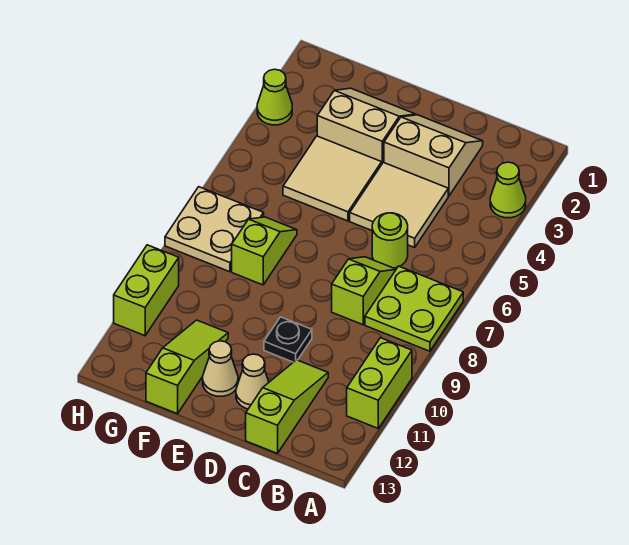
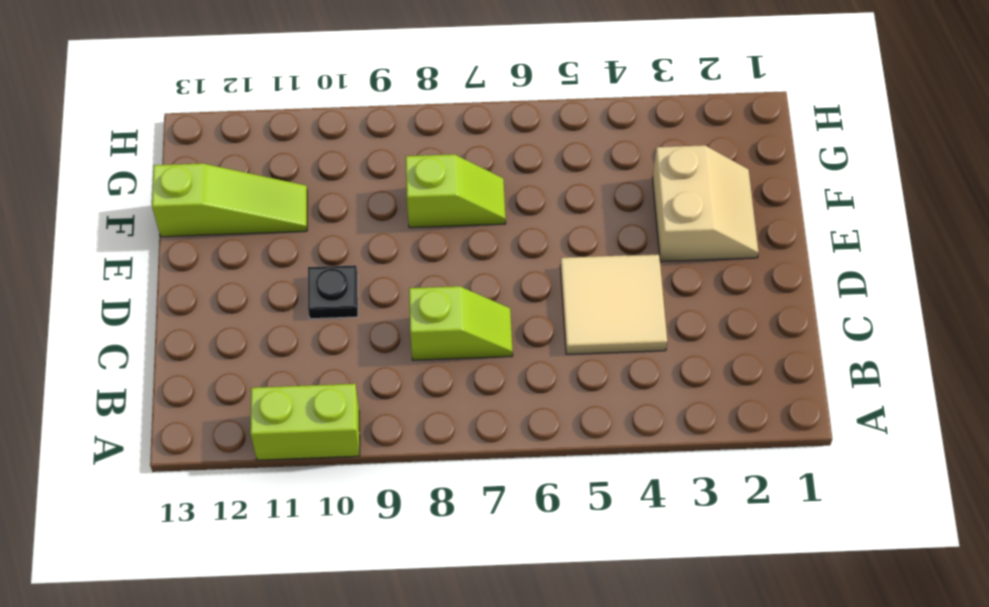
none -> lime 1x1 cone [490,162,526,218]
none -> lime 2x2 plate [365,266,463,351]
none -> tan 2x2 slope [384,115,483,196]

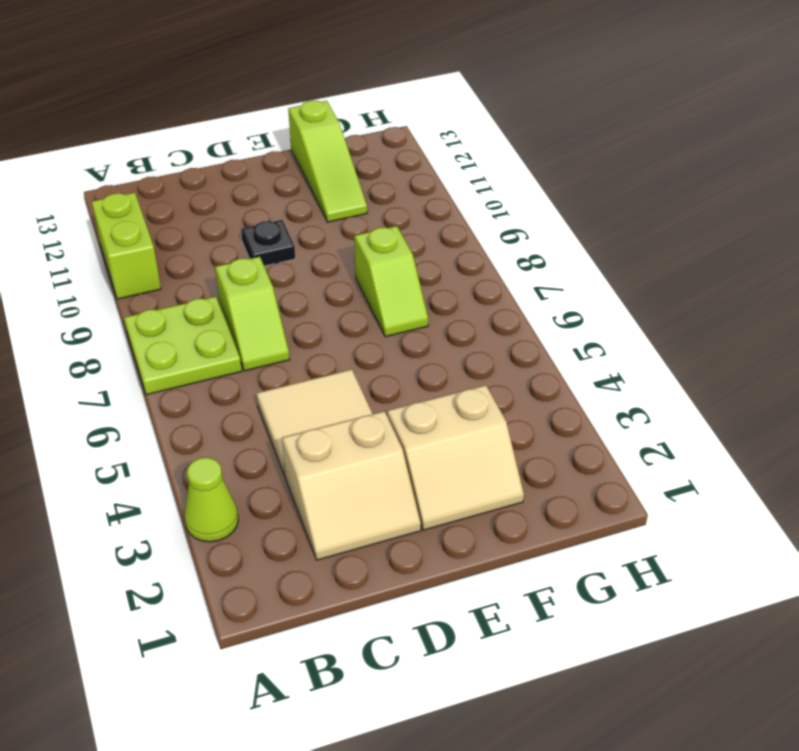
none -> lime 1x1 round brick [372,213,408,268]
none -> lime 1x3 slope [246,360,328,454]
none -> tan 1x1 cone [236,354,269,409]

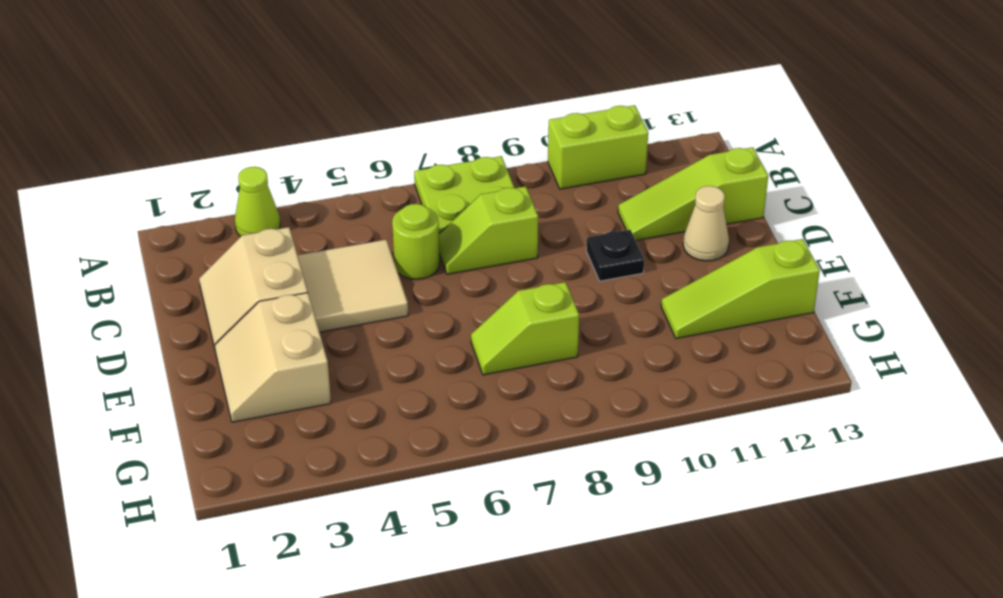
none -> tan 2x2 tile [283,136,382,221]
none -> tan 1x1 cone [203,341,238,396]
none -> tan 2x2 plate [165,187,264,272]

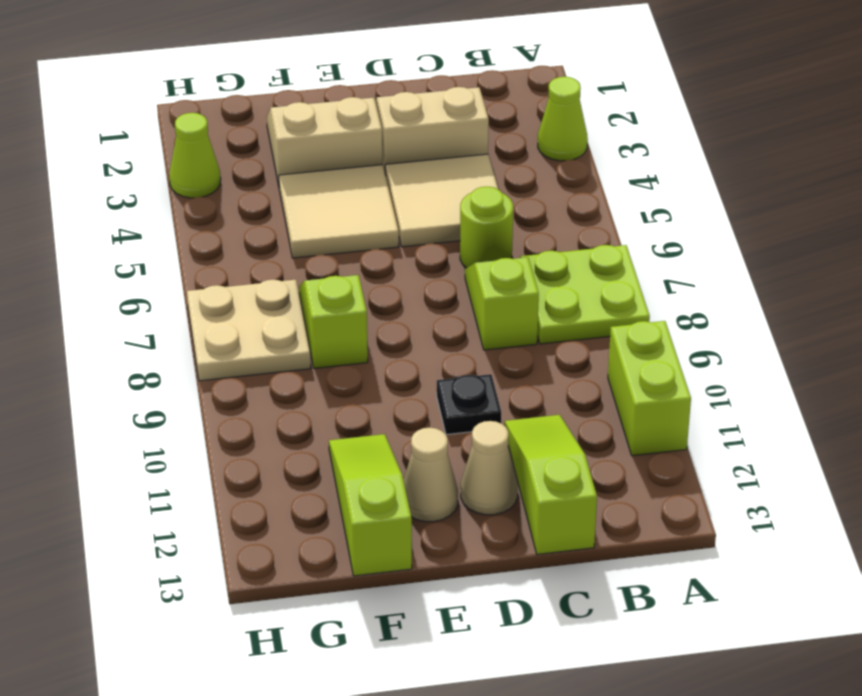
none -> lime 1x2 brick [114,245,179,336]

